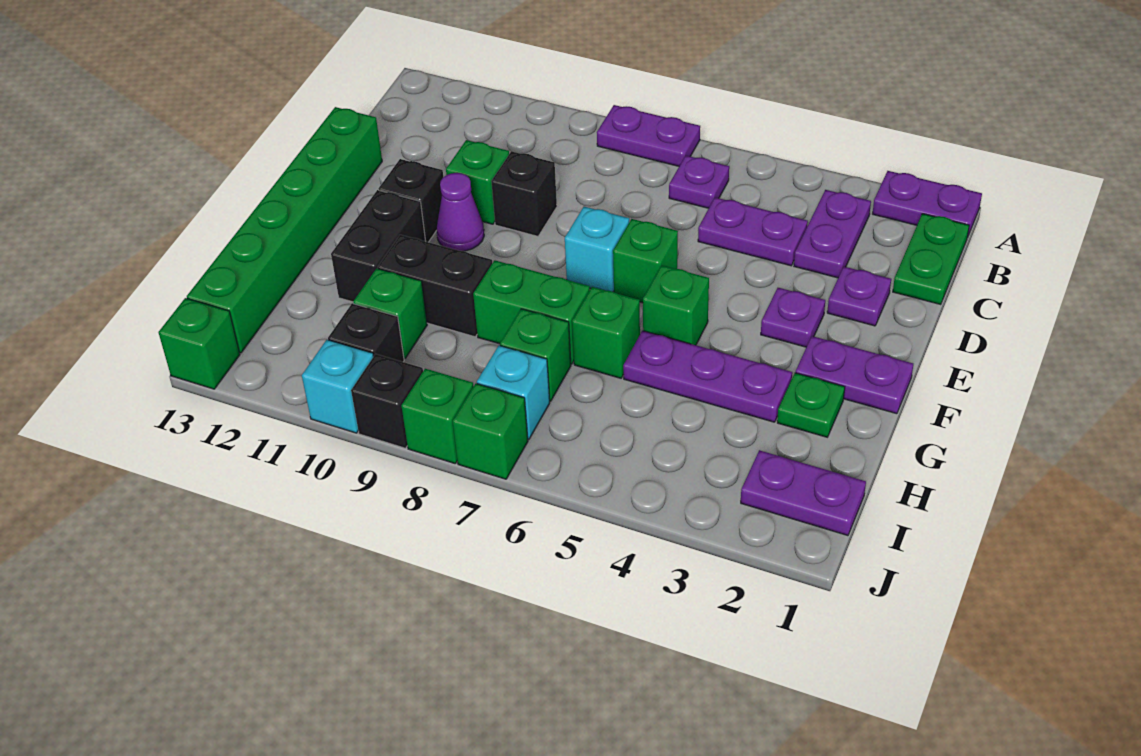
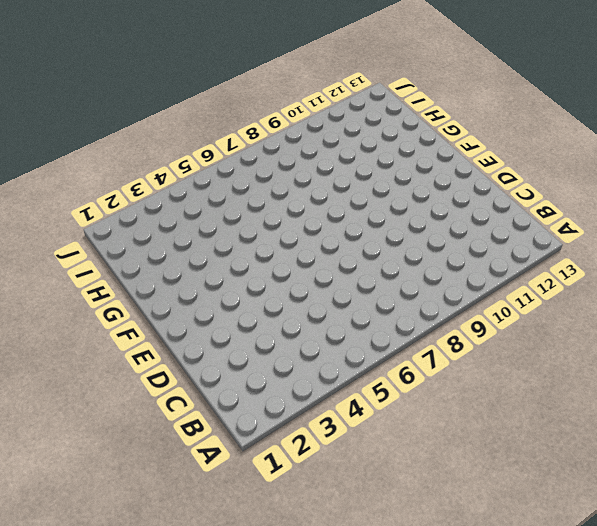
none -> purple 1x2 plate [873,171,982,238]
none -> purple 1x2 plate [597,105,700,166]
none -> green 1x2 plate [893,214,969,305]
none -> purple 1x2 plate [794,190,871,278]

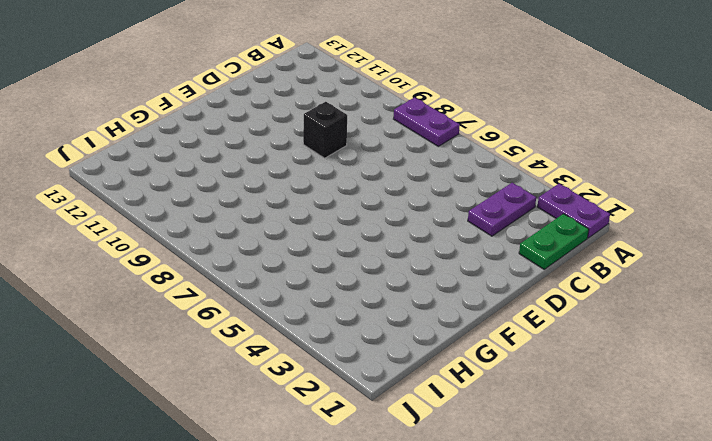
none -> purple 1x1 plate [669,156,729,208]
none -> purple 1x2 plate [698,197,808,266]
none -> purple 1x1 plate [827,267,891,326]
none -> green 1x1 brick [446,140,509,224]

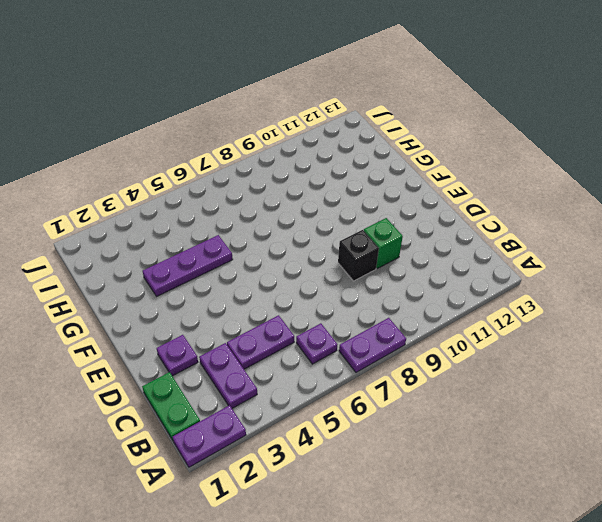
none -> green 1x6 brick [187,107,382,353]
none -> purple 1x1 plate [761,288,825,347]
none -> green 1x1 brick [613,219,678,303]
none -> cyan 1x1 brick [565,207,629,292]

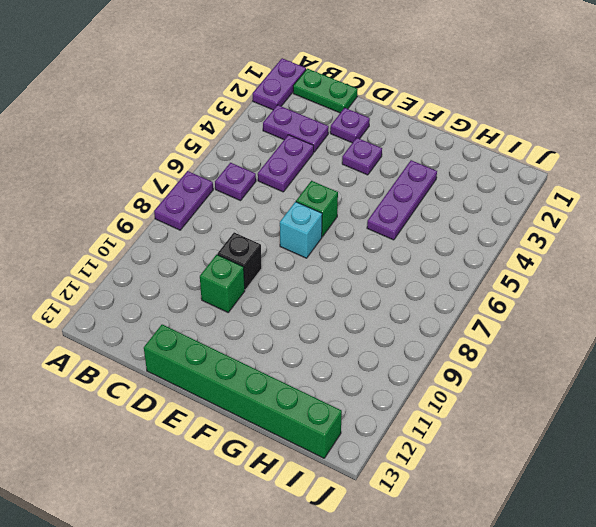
none -> purple 1x1 cone [437,173,484,251]
none -> black 1x1 brick [379,159,443,242]
none -> purple 1x2 plate [796,336,913,414]
none -> green 1x1 brick [643,265,709,345]

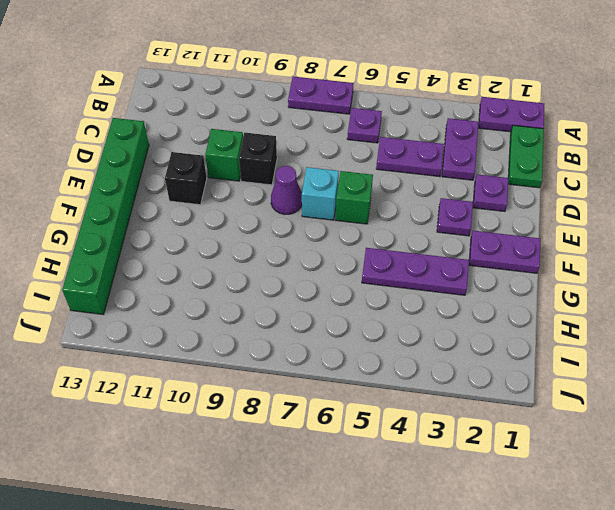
purple 1x1 cone [271,166,302,215] -> purple 1x1 cone moved to [437,173,484,251]
none -> green 1x1 brick [643,265,709,345]
none -> black 1x2 brick [331,190,425,302]
none -> green 1x1 plate [777,373,845,437]
none -> green 1x1 brick [572,287,640,378]

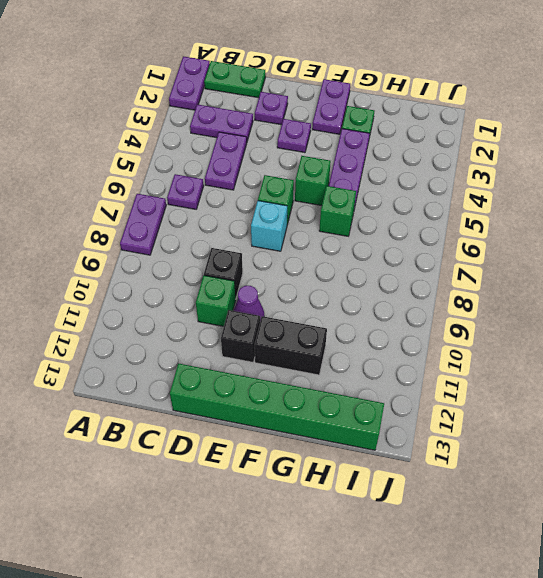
none -> green 1x2 brick [473,260,590,364]
none -> black 1x2 brick [378,235,492,337]
none -> green 1x1 brick [500,309,571,401]
none -> green 1x1 brick [353,268,427,359]

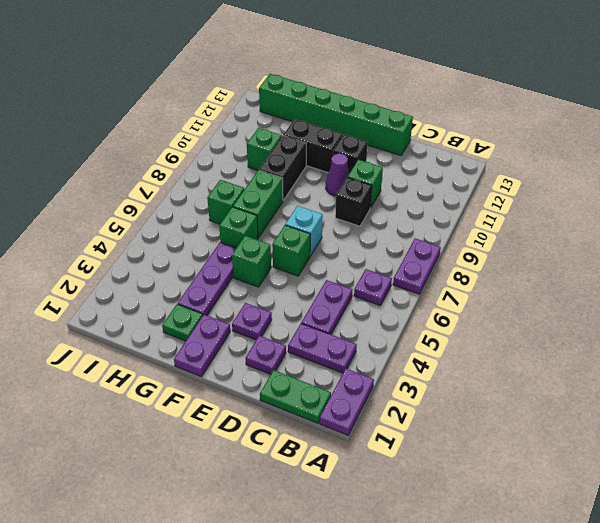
none -> purple 1x2 plate [741,450,866,536]
none -> cyan 1x1 brick [477,346,550,440]
none -> black 1x1 brick [328,303,404,362]
none -> green 1x1 brick [453,384,528,479]

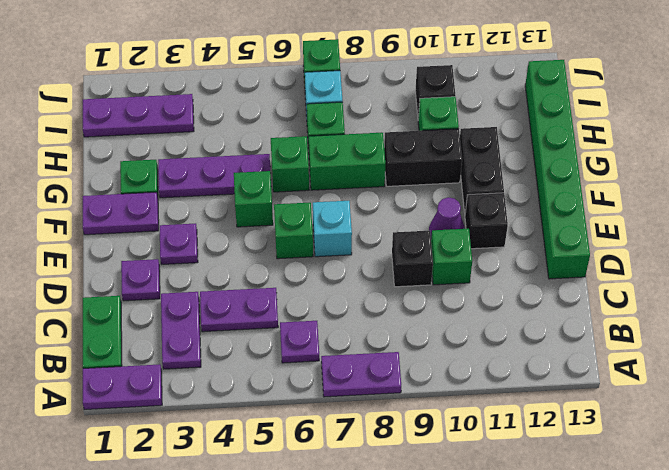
purple 1x3 plate [83,94,194,137] -> purple 1x2 plate [741,450,866,536]
none -> green 1x1 brick [402,369,474,463]
none -> black 1x1 brick [351,354,423,448]
none -> cyan 1x1 brick [302,340,374,433]
none -> green 1x1 brick [159,298,240,389]

